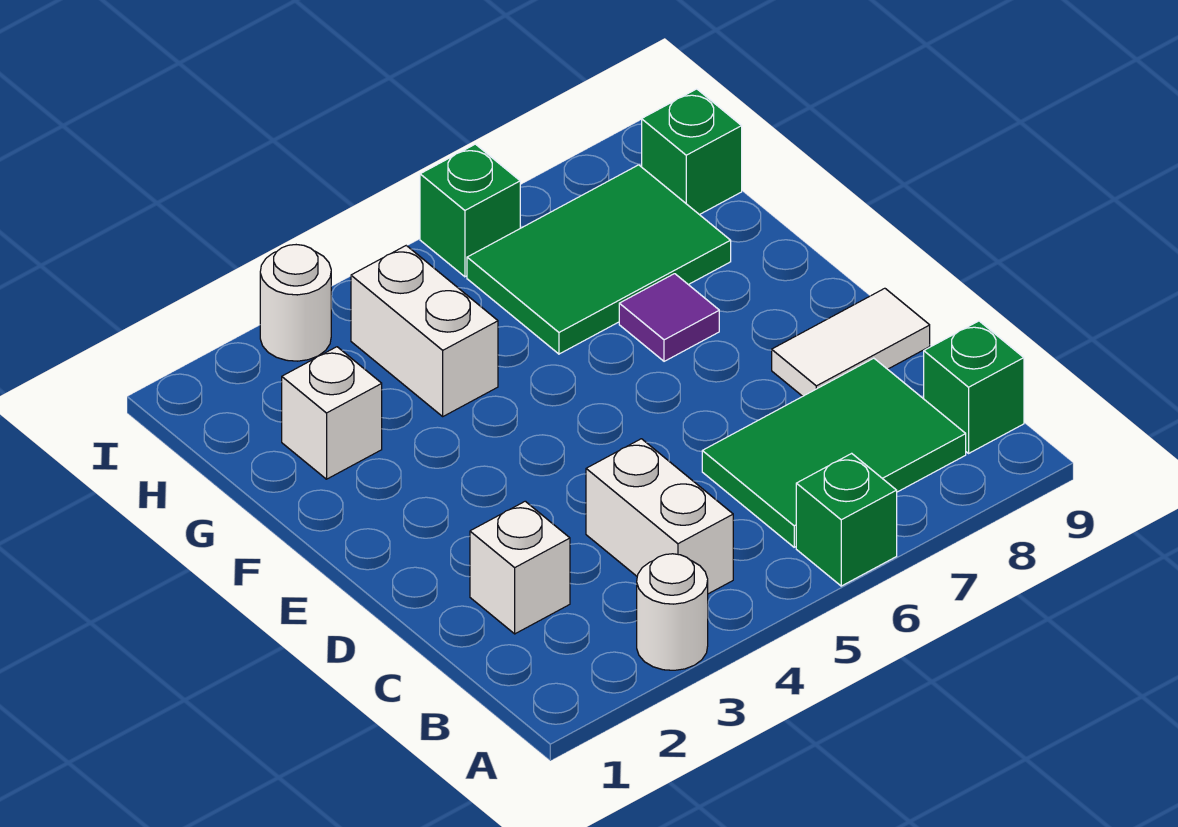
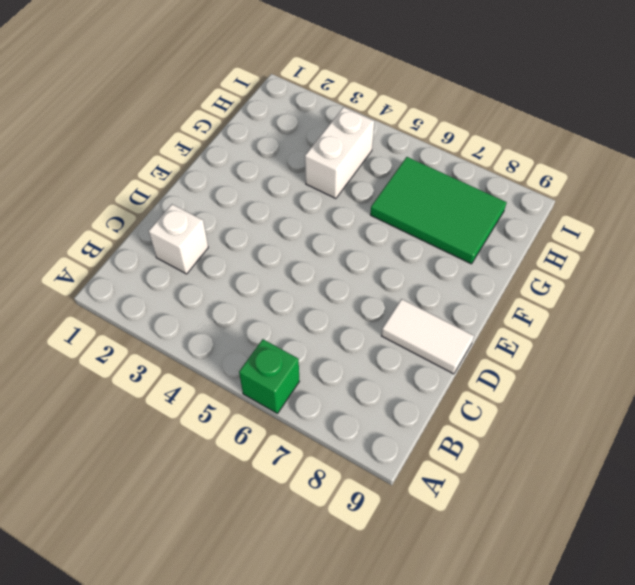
none -> white 1x1 round brick [637,554,708,670]
none -> white 1x2 brick [586,439,733,594]
none -> green 2x3 tile [702,358,966,547]

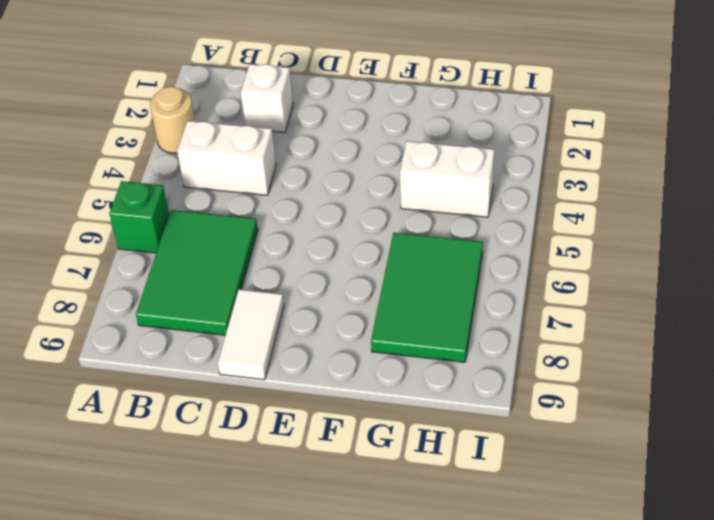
tan 1x1 round brick [150,87,195,153] -> white 1x1 round brick [637,554,708,670]
none -> green 1x1 brick [924,321,1024,453]
none -> purple 1x1 tile [619,274,719,361]
none -> white 1x1 brick [282,347,382,479]

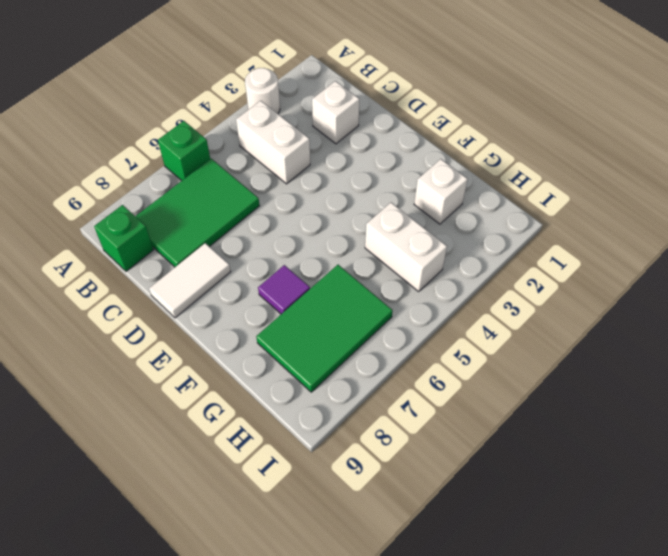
none -> green 1x1 brick [642,89,742,215]
none -> white 1x1 round brick [260,245,331,361]
none -> green 1x1 brick [420,144,520,277]

